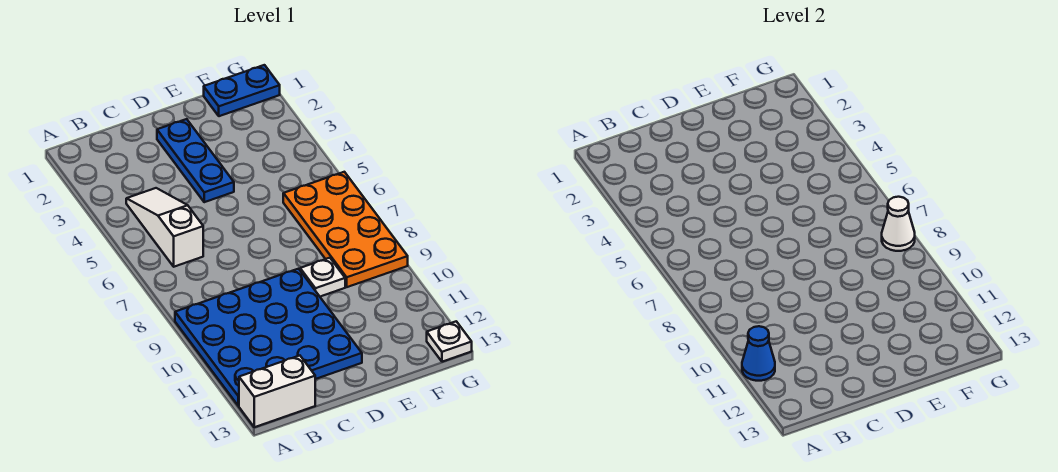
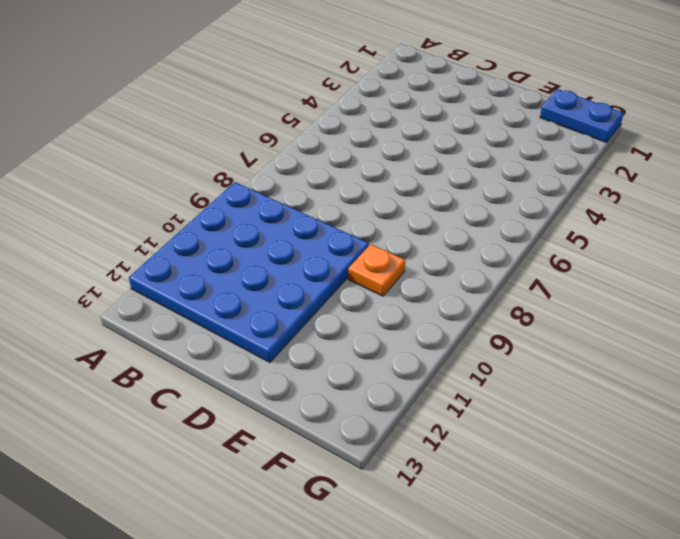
orange 1x1 plate [348,244,405,296] -> white 1x1 plate [300,258,345,297]
none -> white 1x2 brick [239,356,315,427]
none -> white 1x3 slope [126,188,203,267]

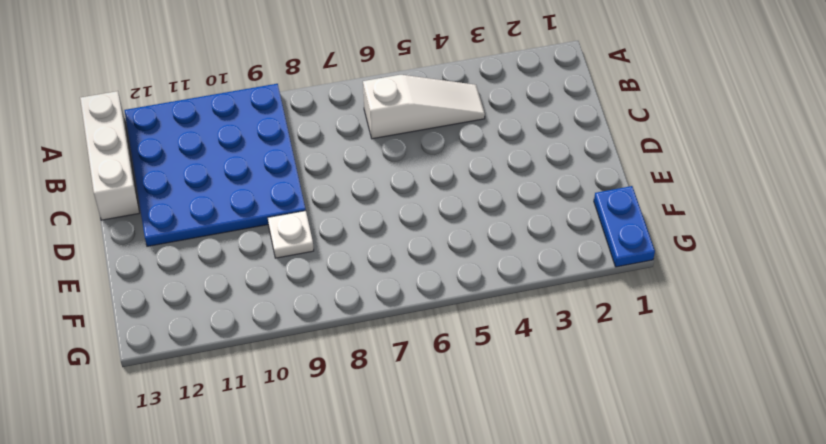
white 1x3 brick [80,91,139,220] -> white 1x2 brick [239,356,315,427]
none -> blue 1x3 plate [157,119,234,202]
none -> orange 2x4 plate [283,172,408,287]

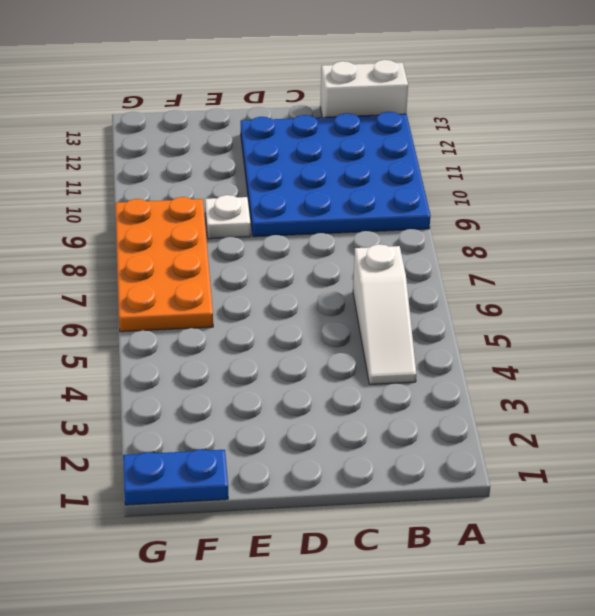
none -> blue 1x3 plate [157,119,234,202]
none -> white 1x1 plate [427,321,472,362]

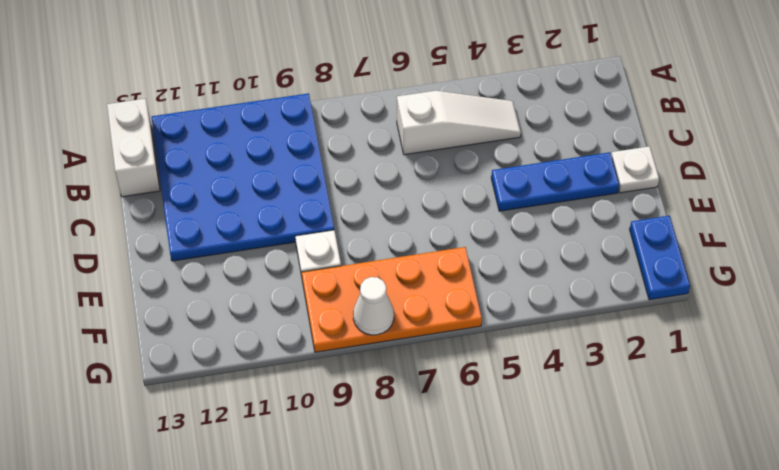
white 1x1 plate [611,146,659,193] -> white 1x1 plate moved to [427,321,472,362]
none -> blue 1x1 cone [742,326,775,381]

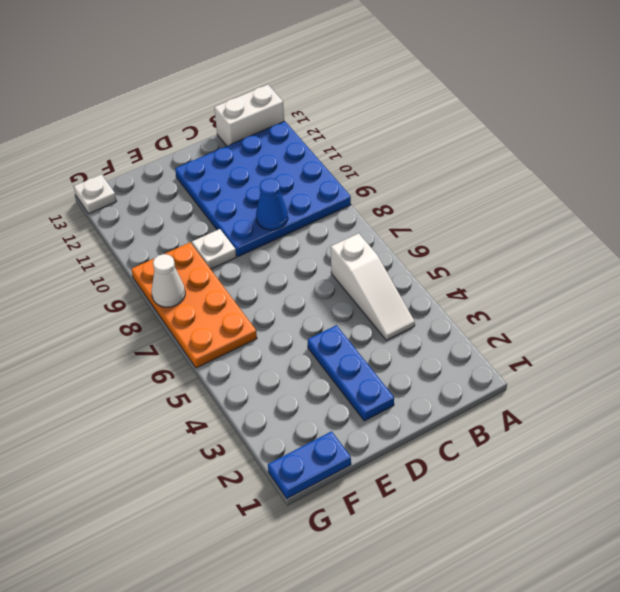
blue 1x1 cone [256,178,288,230] -> blue 1x1 cone moved to [742,326,775,381]

